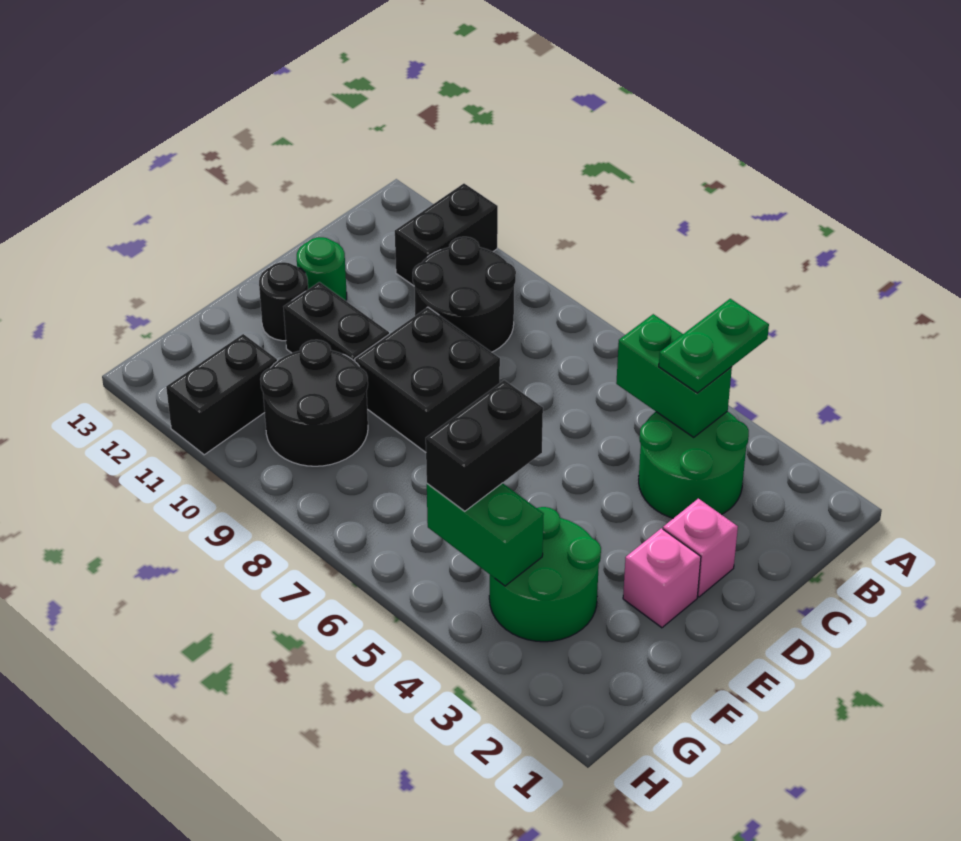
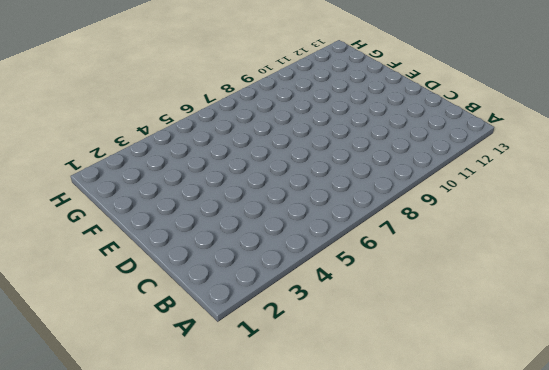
none -> black 1x2 brick [395,184,498,286]
none -> green 2x2 round brick [639,411,749,518]
none -> black 2x2 round brick [413,237,516,352]

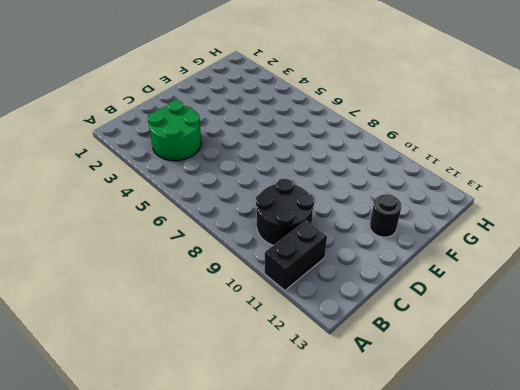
none -> pink 1x1 brick [663,499,738,597]
none -> black 2x2 brick [355,307,500,452]
none -> green 1x1 round brick [297,237,347,301]

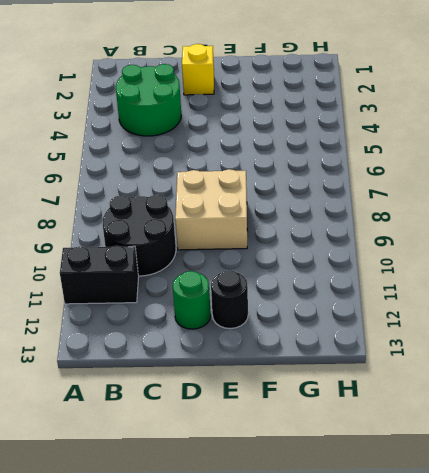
yellow 1x1 brick [182,44,214,95] -> pink 1x1 brick [663,499,738,597]
tan 2x2 brick [175,169,247,250] -> black 2x2 brick [355,307,500,452]
none -> pink 1x1 brick [623,528,701,628]
none -> black 1x2 brick [284,282,389,361]
none -> green 2x2 round brick [489,507,601,642]

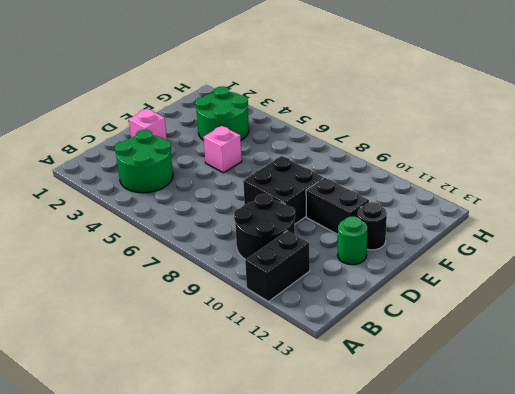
pink 1x1 brick [203,126,242,173] -> pink 1x1 brick moved to [623,528,701,628]
none -> black 2x2 round brick [260,340,368,466]
none -> black 1x2 brick [166,334,277,455]
none -> green 1x2 brick [616,314,732,437]

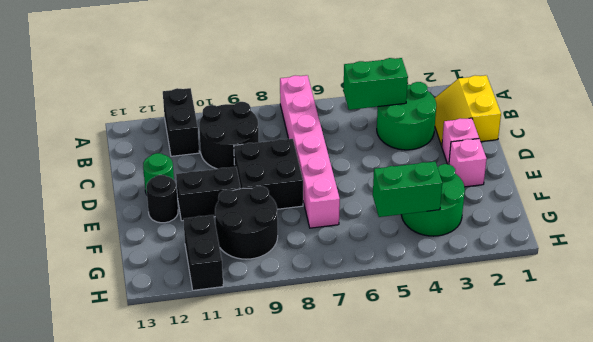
pink 1x6 brick [280,75,340,228] -> none
yellow 2x2 slope [435,75,501,146] -> none
none -> green 1x2 plate [659,299,769,393]
none -> black 1x2 brick [426,380,543,511]

